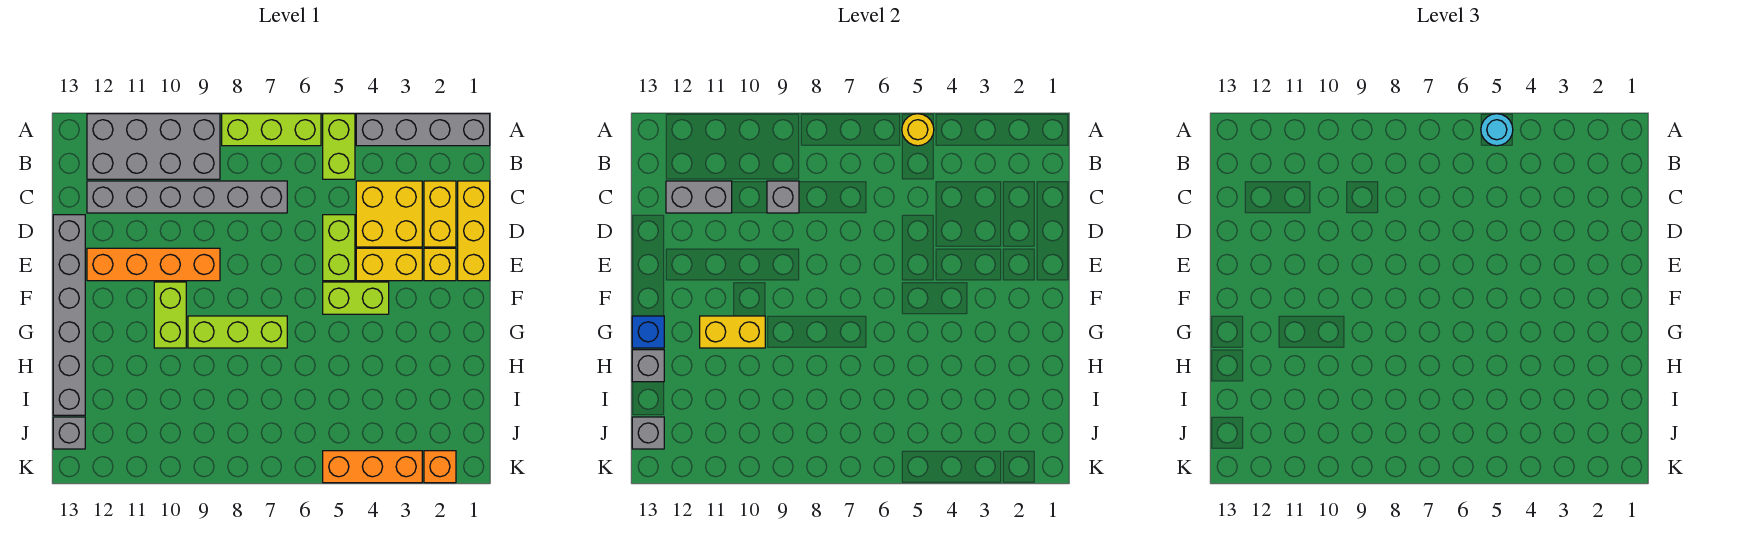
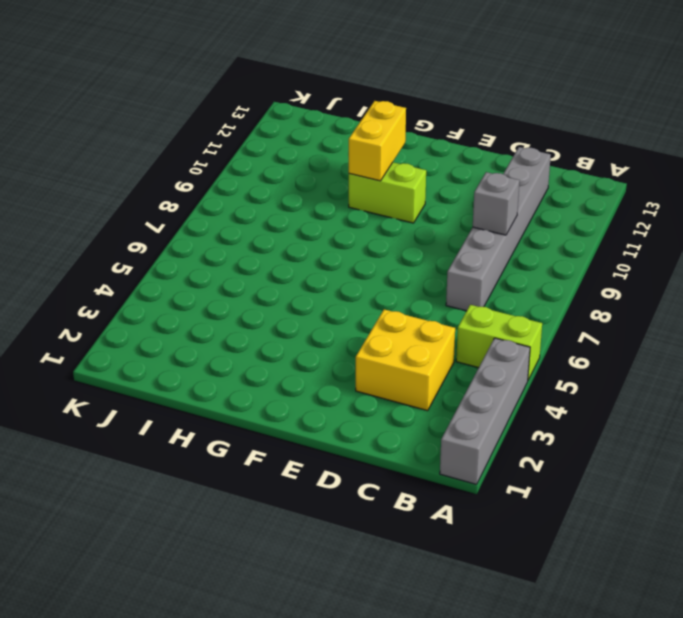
none -> lime 1x3 brick [222,114,321,146]
none -> grey 2x4 brick [87,114,220,179]
none -> yellow 1x3 brick [458,181,490,281]

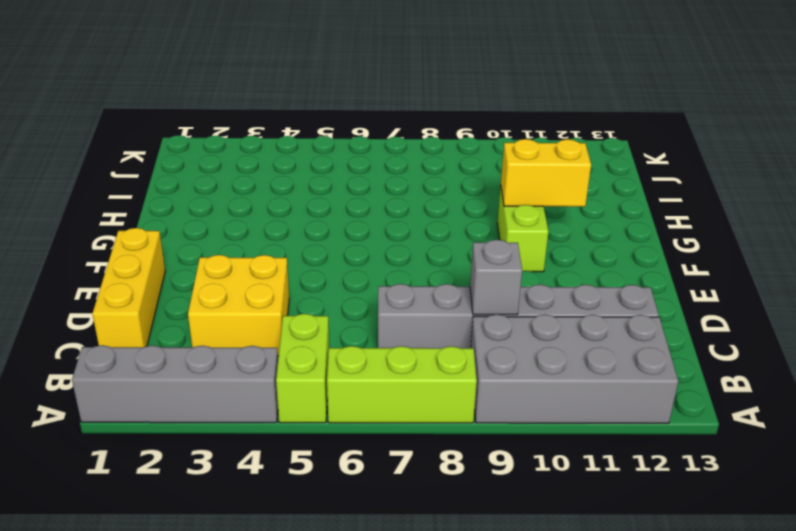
none -> yellow 1x2 brick [424,181,456,247]
none -> lime 1x2 brick [323,215,355,281]
none -> grey 1x6 brick [53,215,85,415]

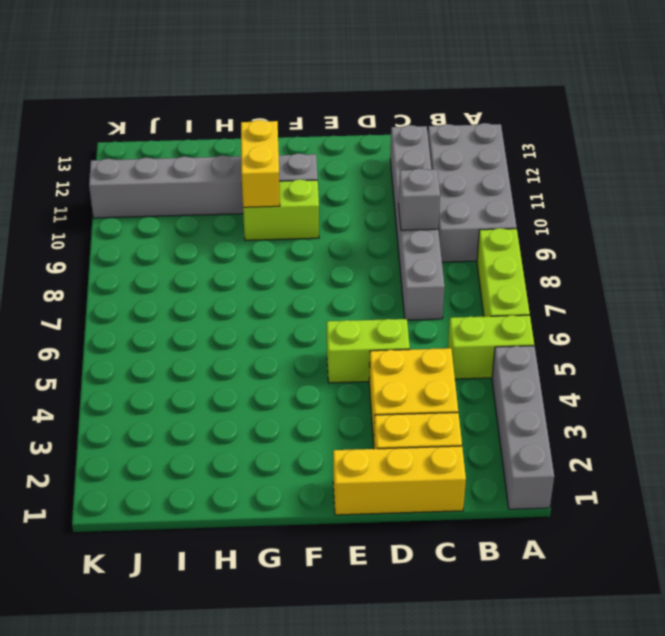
grey 1x6 brick [89,153,318,218] -> grey 1x6 brick moved to [53,215,85,415]
none -> yellow 1x1 brick [424,248,456,281]
none -> yellow 1x2 brick [356,248,422,281]
none -> orange 1x4 brick [87,248,220,281]

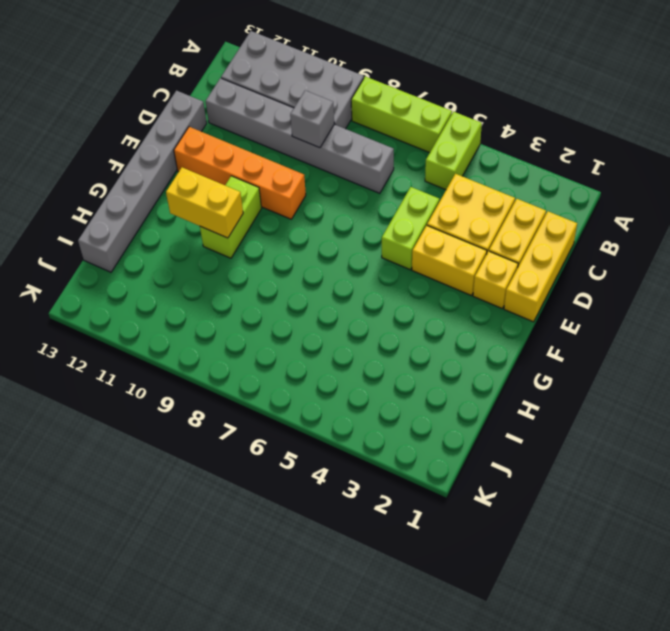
none -> grey 1x4 brick [356,114,490,146]
none -> lime 1x2 brick [323,282,389,314]
none -> lime 1x3 brick [188,316,287,348]

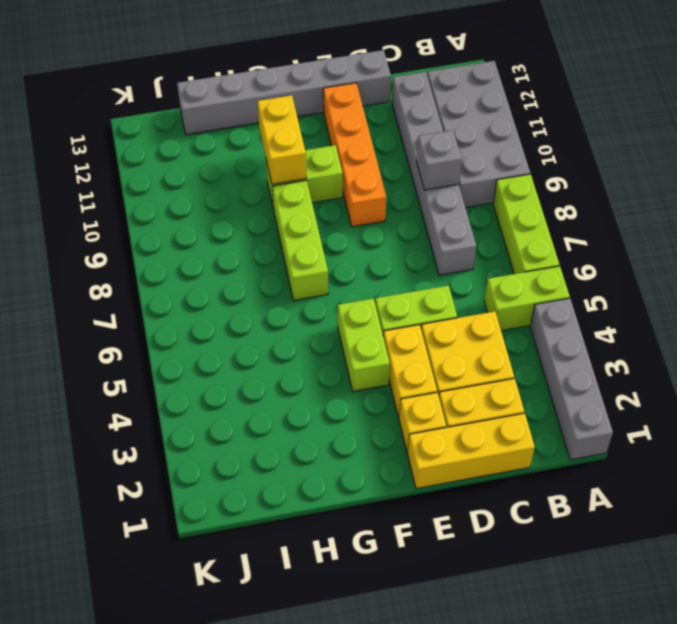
none -> grey 1x1 brick [53,417,85,449]
none -> orange 1x1 brick [424,451,456,483]
none -> orange 1x3 brick [323,451,422,483]

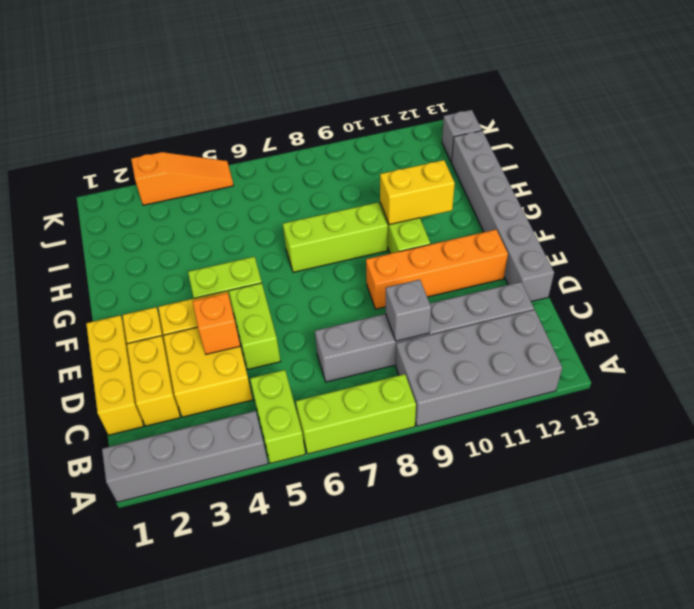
orange 1x1 brick [193,293,240,354] -> orange 1x1 brick moved to [424,451,456,483]
orange 1x3 slope [131,152,234,205] -> orange 1x3 brick [323,451,422,483]
none -> yellow 1x1 round brick [902,114,934,146]
none -> grey 1x2 brick [666,181,732,213]
none -> blue 1x1 brick [632,316,664,348]

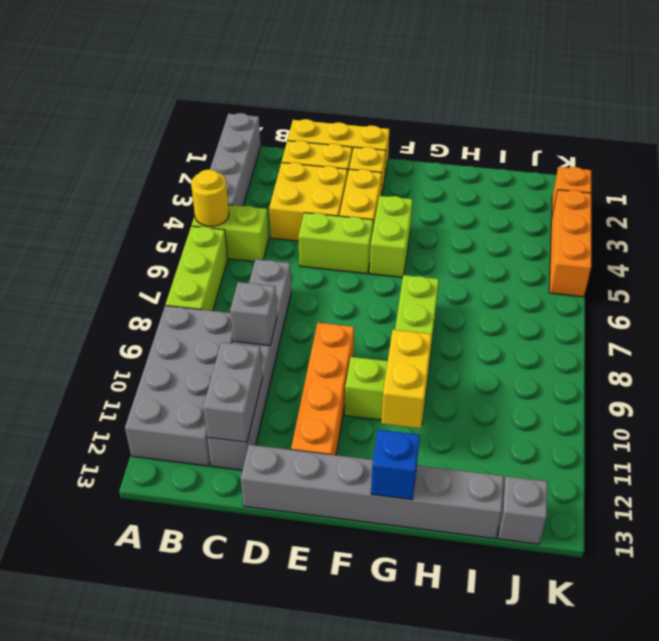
none -> grey 1x1 brick [632,350,664,382]
none -> grey 1x1 brick [632,417,664,449]
none -> cyan 1x1 round brick [1481,114,1513,146]

